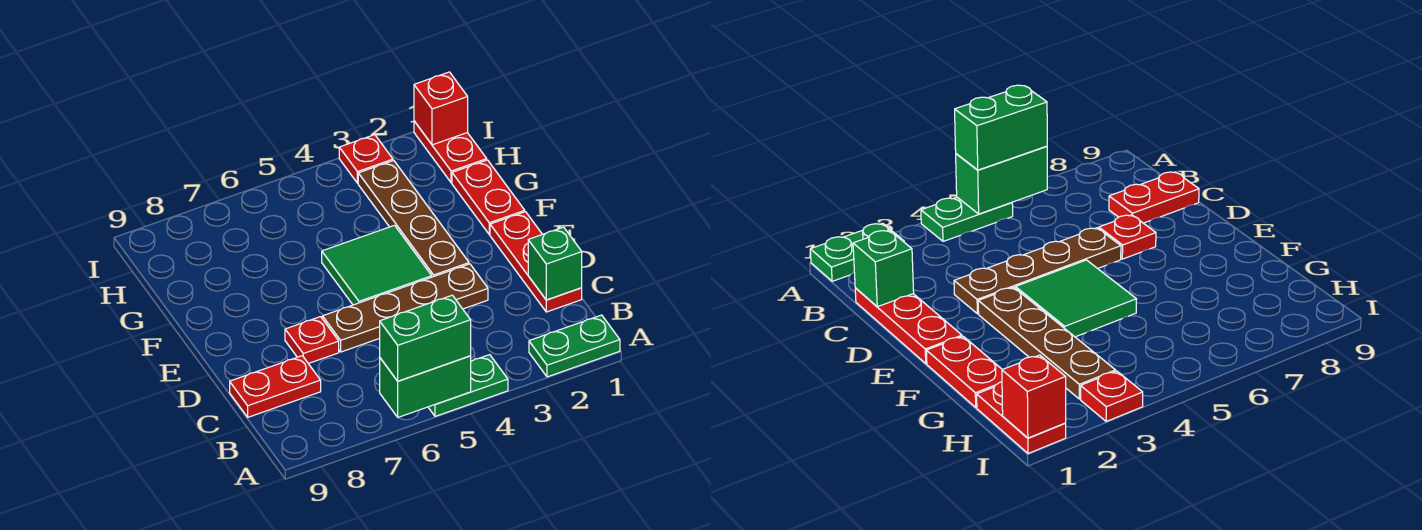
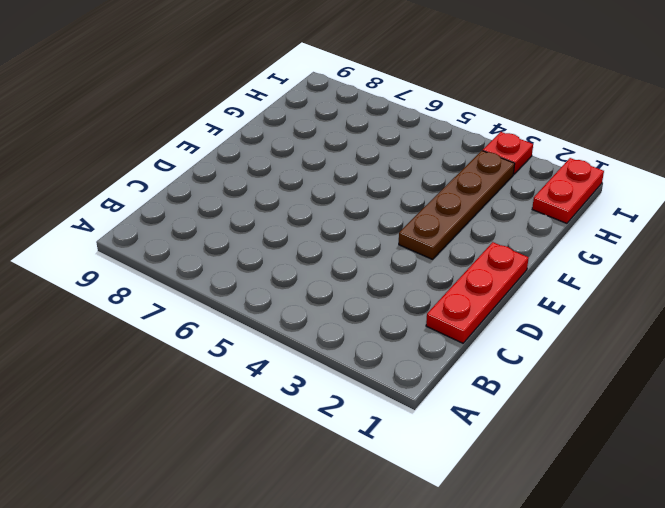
none -> green 1x2 plate [529,315,620,377]
none -> green 1x2 plate [428,355,508,416]
none -> red 1x2 plate [230,356,321,417]

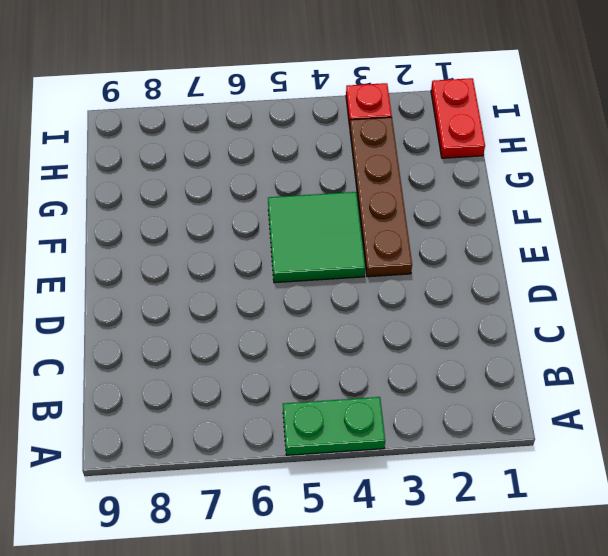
none -> green 1x2 plate [529,315,620,377]
none -> red 1x3 plate [490,212,582,312]
none -> red 1x2 plate [230,356,321,417]

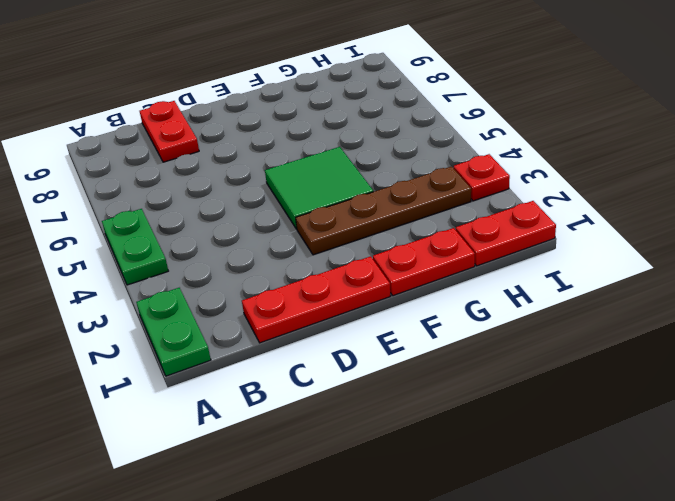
none -> brown 1x4 plate [322,264,488,352]
none -> red 1x1 plate [285,317,339,364]
none -> green 1x2 brick [380,356,471,417]

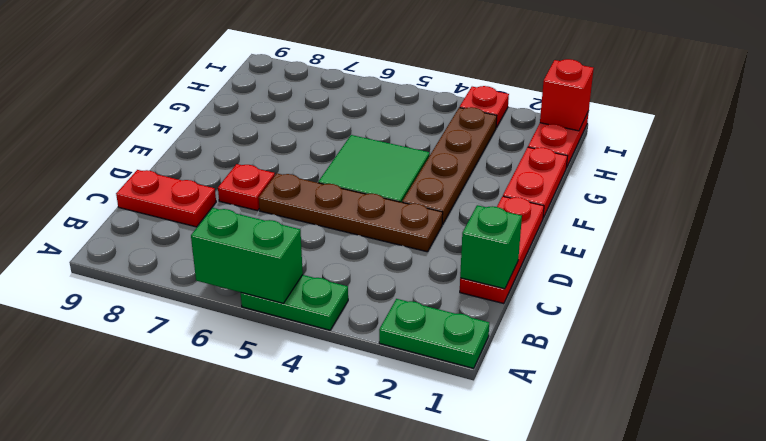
none -> green 1x2 brick [380,295,471,381]

